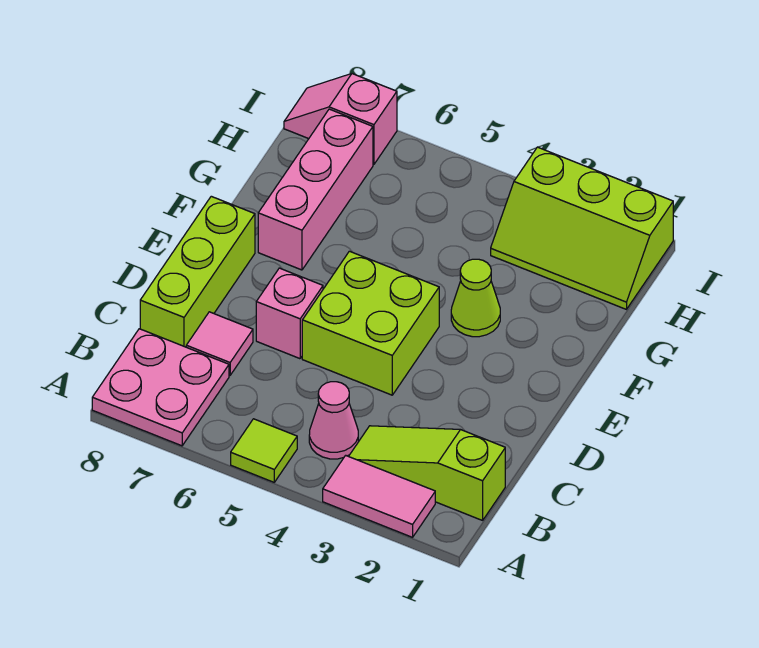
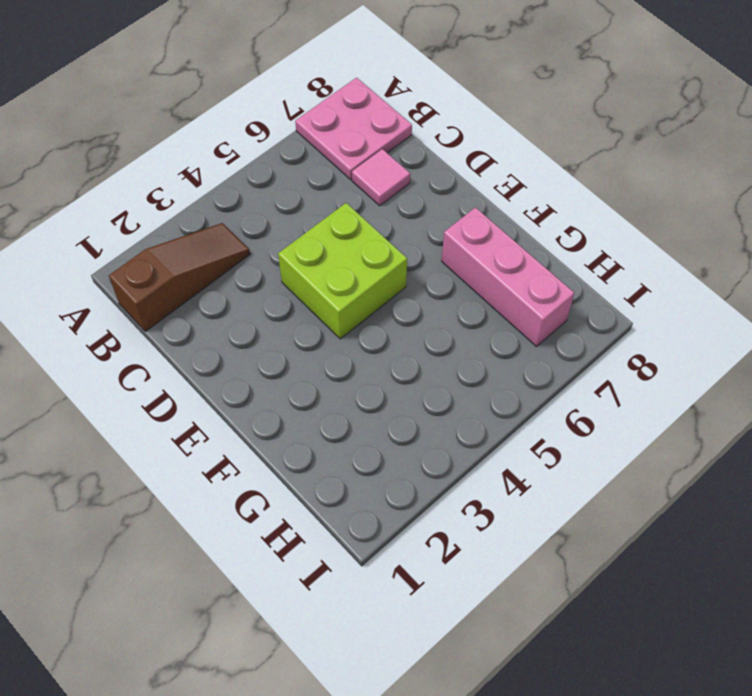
brown 1x3 slope [109,223,250,331] -> lime 1x3 slope [349,426,505,520]
none -> pink 1x2 tile [323,455,435,537]
none -> lime 1x1 tile [231,419,297,482]
none -> pink 1x1 cone [309,382,358,459]

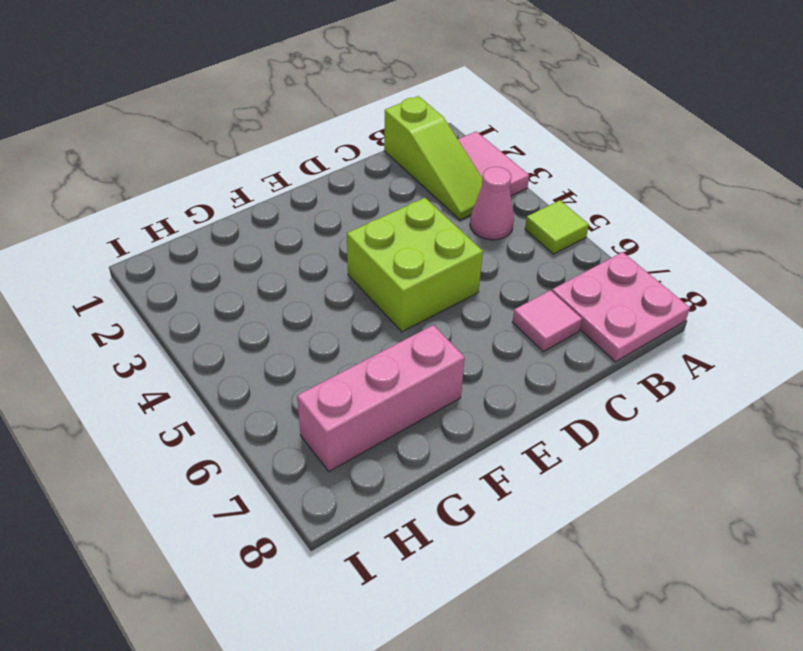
none -> lime 1x3 brick [140,196,255,347]
none -> pink 1x1 brick [256,268,323,359]
none -> lime 1x1 cone [451,259,500,337]

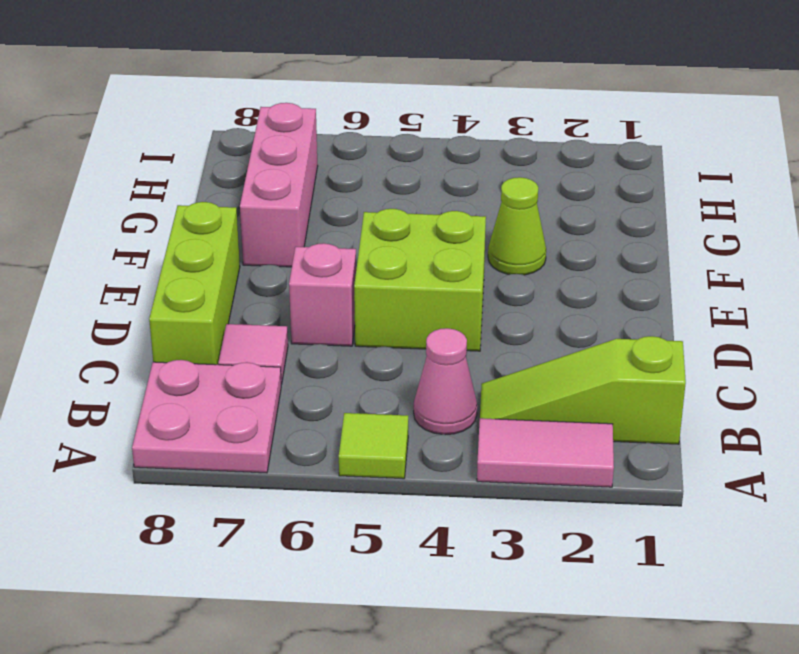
none -> lime 2x3 slope [491,147,673,309]
none -> pink 1x2 slope [284,74,397,164]

